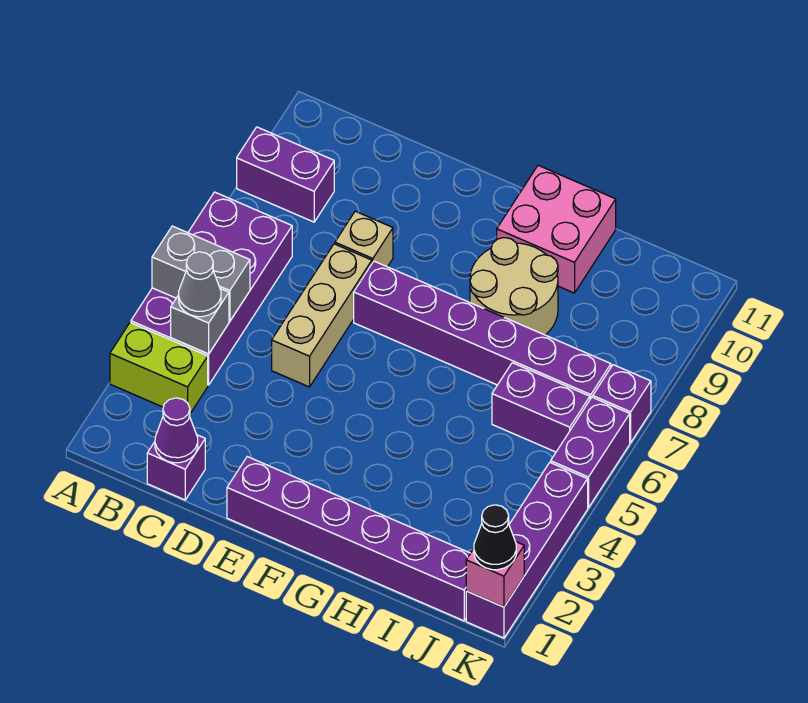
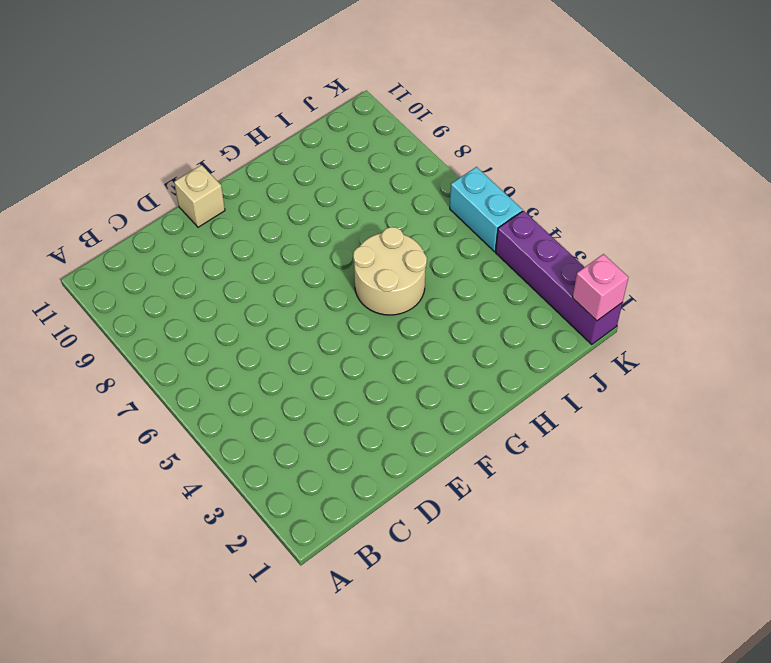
tan 1x1 brick [174,165,225,227] -> tan 1x1 brick moved to [335,211,393,267]
tan 2x2 round brick [353,227,427,315] -> tan 2x2 round brick moved to [470,238,558,335]
cyan 1x2 brick [450,167,522,251] -> purple 1x2 brick [551,397,630,508]
none -> lime 1x2 brick [110,323,208,413]
none -> purple 2x4 brick [131,192,292,385]
none -> purple 1x2 brick [237,127,334,222]

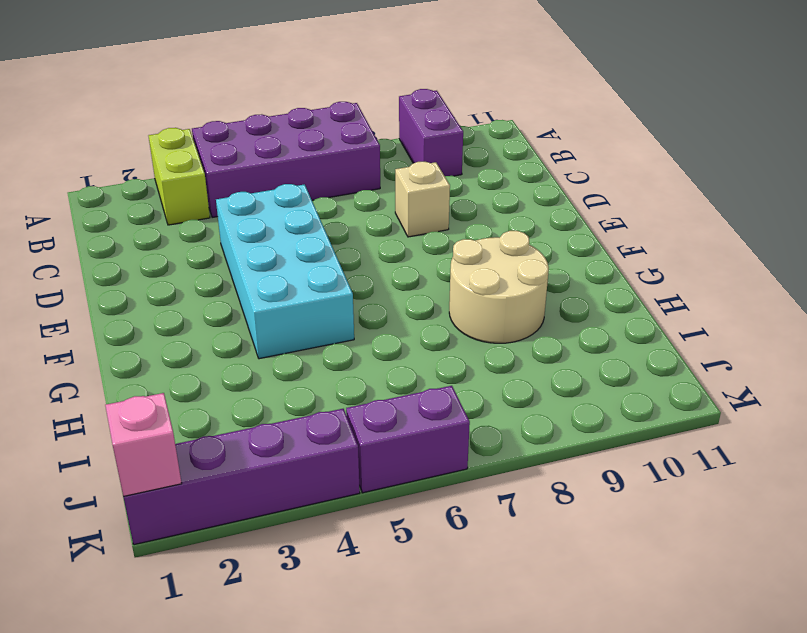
cyan 2x4 brick [216,184,354,359] -> tan 1x3 brick [272,244,372,387]
none -> purple 1x1 brick [147,435,205,500]
none -> purple 1x6 brick [227,457,470,621]
none -> purple 1x6 brick [354,261,611,399]

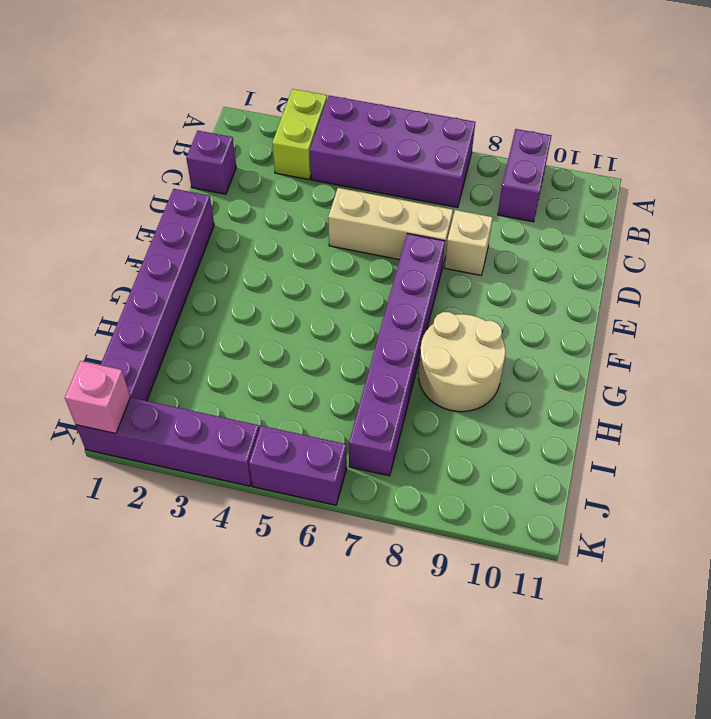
none -> pink 2x2 brick [497,165,616,293]
none -> purple 1x2 brick [492,363,590,452]
none -> purple 1x1 brick [593,365,651,443]

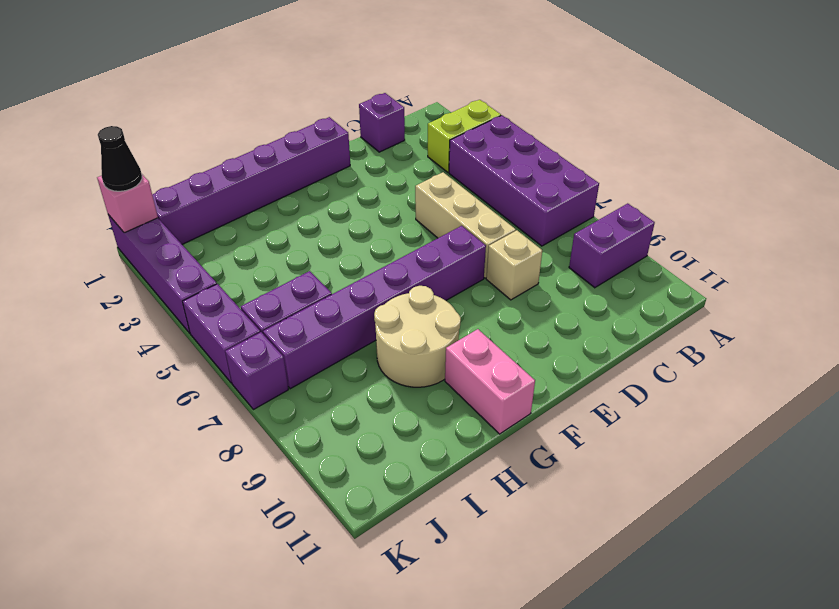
pink 1x2 brick [445,329,535,434] -> pink 2x2 brick [497,165,616,293]
none -> grey 1x2 brick [152,226,250,321]
none -> grey 1x1 brick [171,289,229,354]
none -> purple 1x1 cone [155,398,198,463]

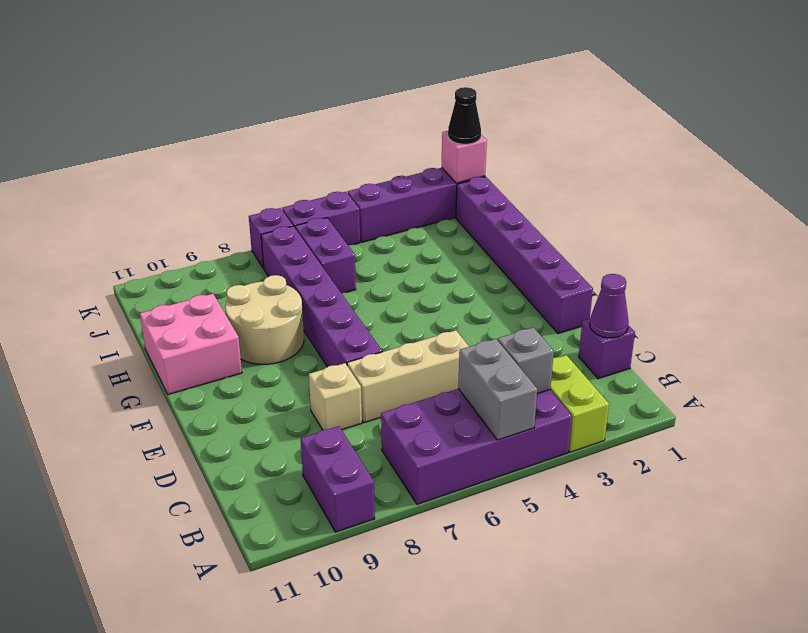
none -> grey 1x1 cone [179,252,221,317]

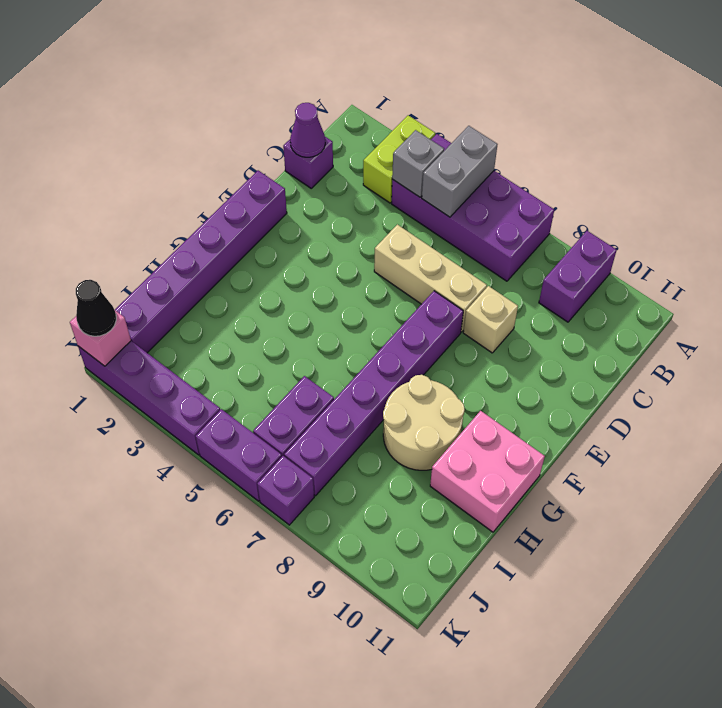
none -> grey 1x1 cone [179,252,221,317]

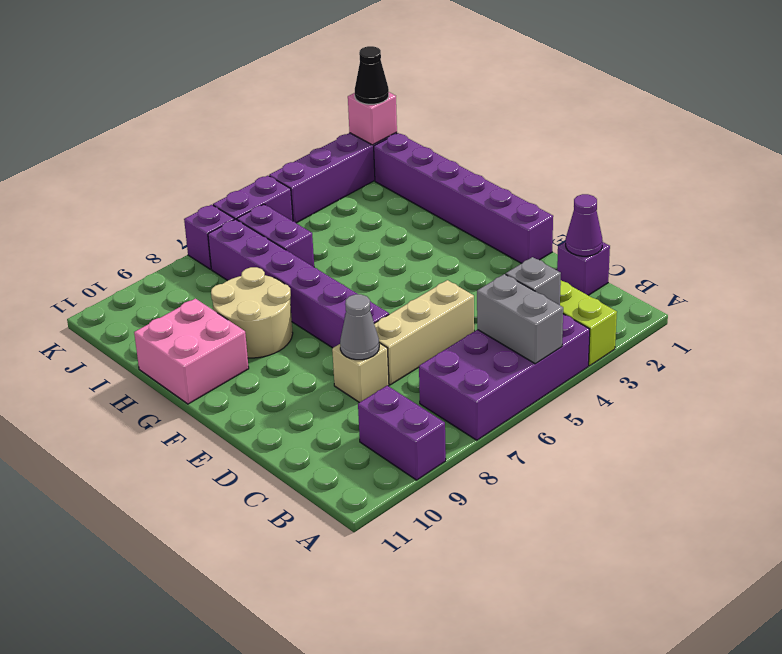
grey 1x1 cone [340,294,379,360] -> grey 1x1 cone moved to [179,252,221,317]

